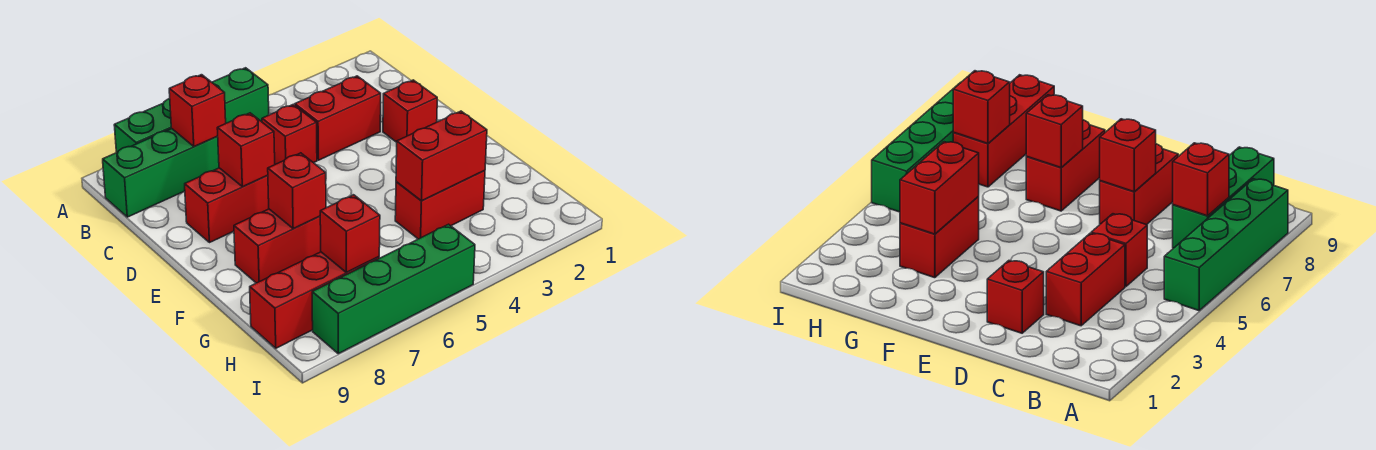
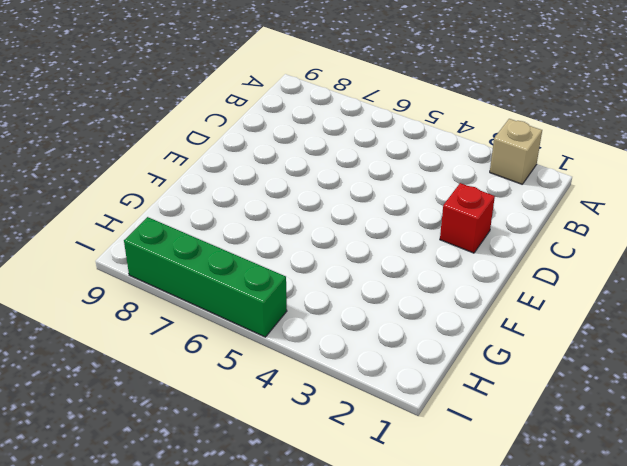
tan 1x1 brick [490,119,542,184] -> none
none -> green 1x4 brick [114,68,269,153]
none -> green 1x3 brick [103,129,219,217]
none -> red 1x2 brick [295,76,381,160]

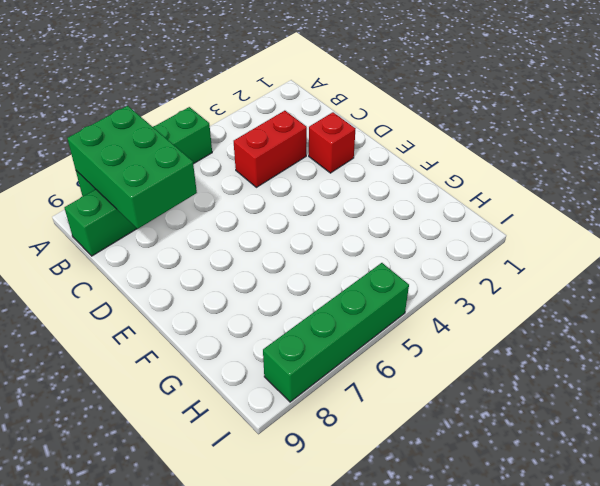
green 2x3 brick [67,106,197,229] -> red 1x1 brick [169,75,226,146]
none -> red 1x1 brick [262,105,317,164]
none -> red 1x2 brick [185,168,269,243]
none -> red 1x2 brick [234,209,321,283]

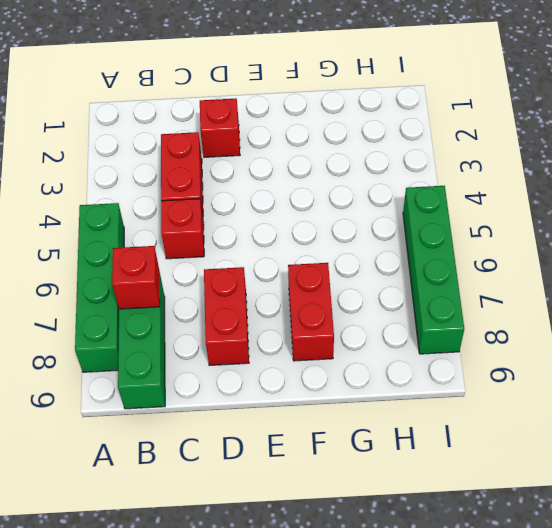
none -> red 1x2 brick [395,171,485,239]
none -> red 1x3 brick [250,252,379,348]
none -> red 1x1 brick [217,113,275,187]

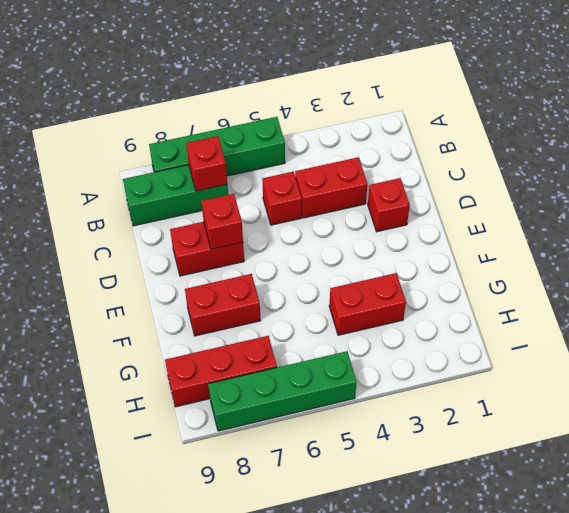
none -> red 1x1 brick [268,153,326,228]
none -> red 1x2 brick [396,111,487,201]
none -> red 1x1 brick [320,195,380,273]

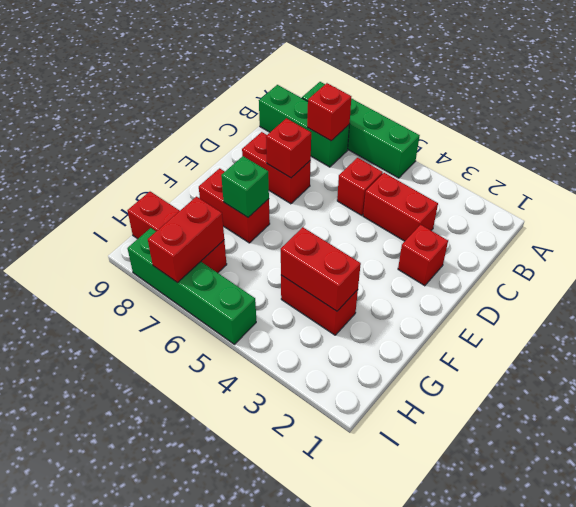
green 1x1 brick [221,156,269,217] -> red 1x1 brick [268,153,326,228]
red 1x2 brick [148,197,224,283] -> red 1x1 brick [320,195,380,273]

